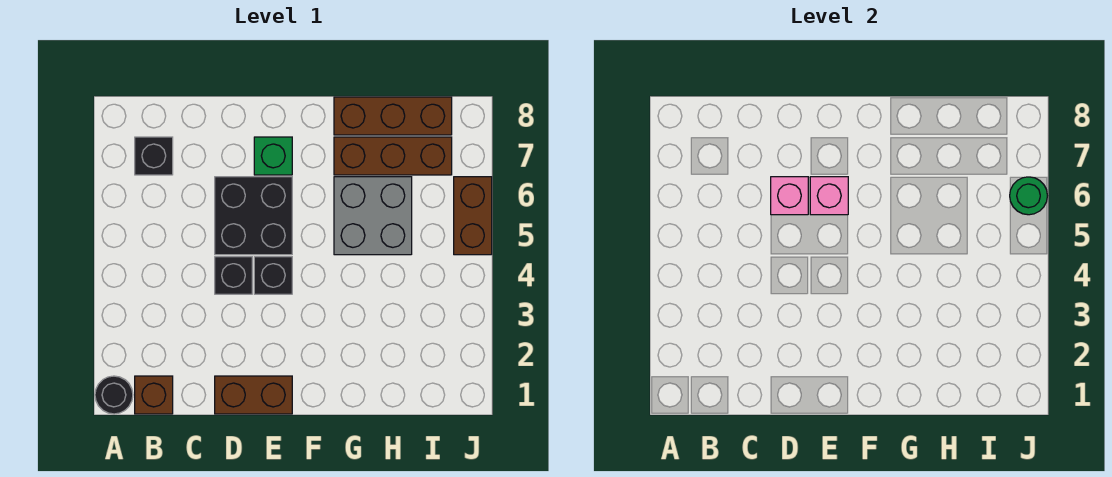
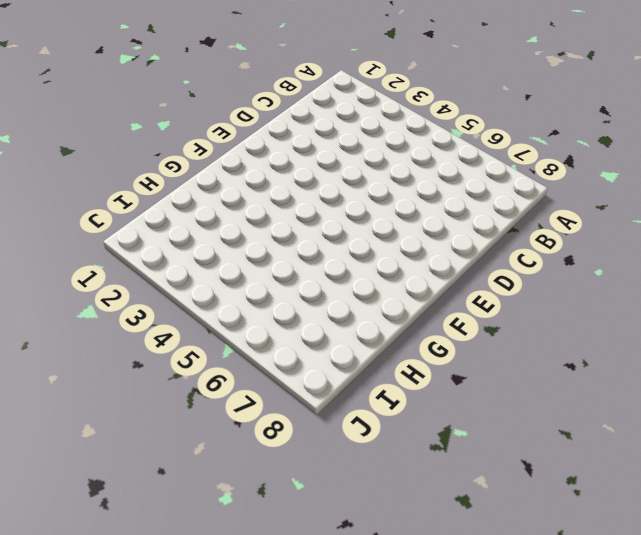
none -> black 1x1 round brick [95,376,133,414]
none -> brown 1x1 brick [135,376,173,414]
none -> black 1x1 brick [135,137,173,175]

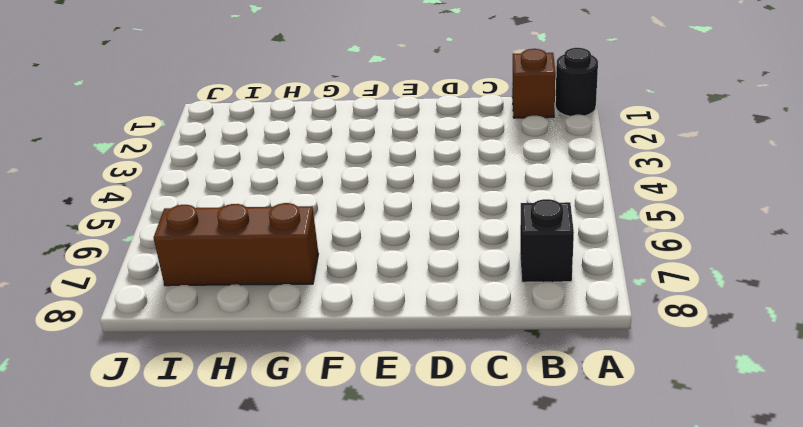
none -> brown 1x2 brick [215,376,292,414]
none -> black 1x1 brick [215,257,252,294]
none -> black 2x2 brick [215,177,292,255]

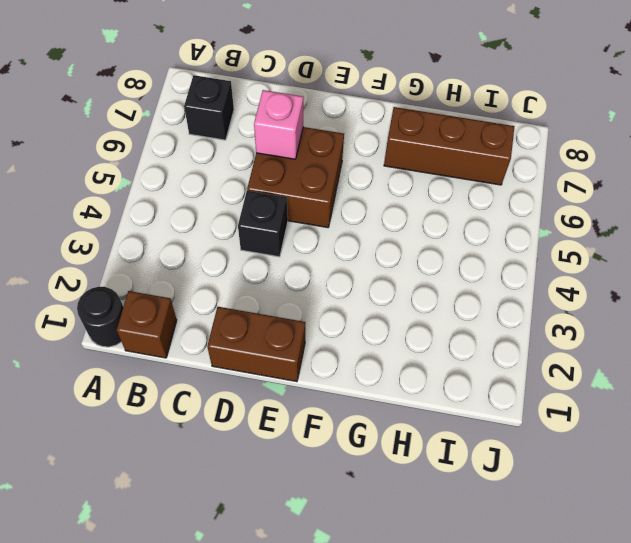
brown 2x2 brick [247,127,344,228] -> black 2x2 brick [215,177,292,255]
none -> black 1x1 brick [254,257,292,294]
none -> green 1x1 brick [254,137,292,175]
none -> grey 2x2 brick [334,177,412,255]

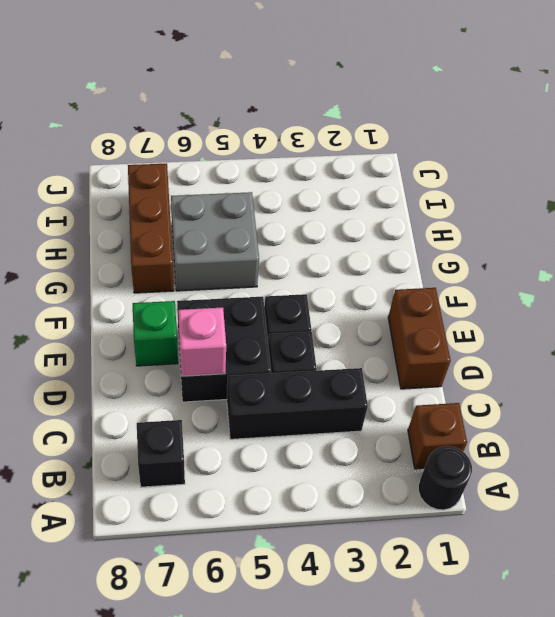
black 1x3 brick [227,368,368,439] -> none
none -> brown 1x3 brick [334,97,452,135]
none -> brown 1x2 brick [454,177,492,255]
none -> pink 1x1 brick [810,177,848,215]

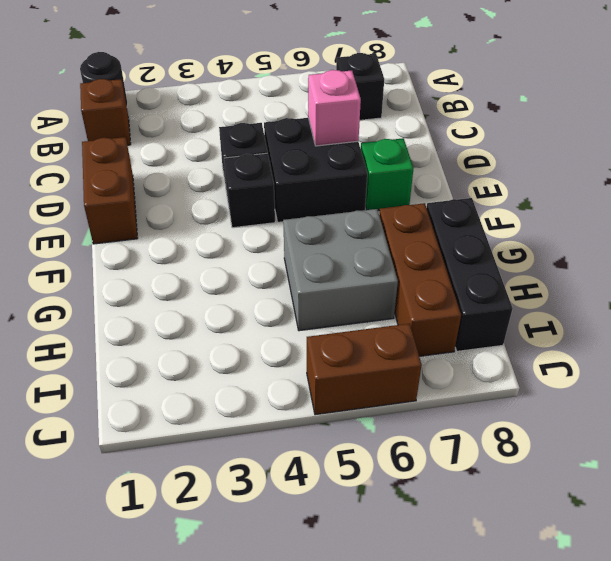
black 1x3 brick [427,198,513,351] -> brown 1x3 brick [334,97,452,135]
none -> pink 1x1 brick [810,177,848,215]
none -> green 1x1 round brick [1010,177,1047,215]

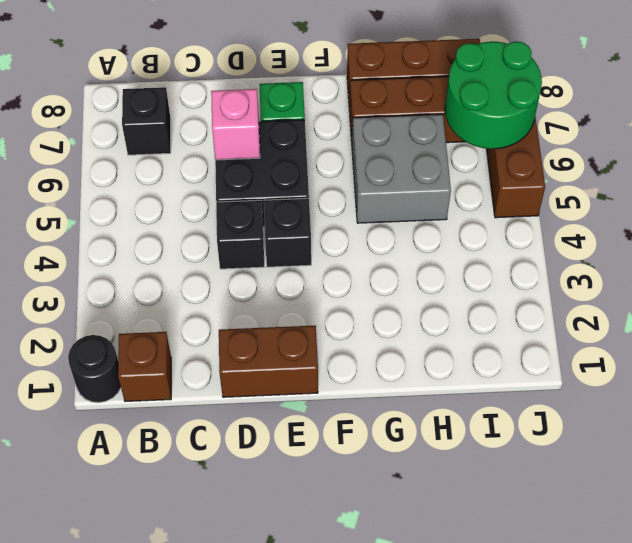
green 2x2 round brick [445,41,542,149] -> green 1x1 round brick [1010,177,1047,215]
none -> pink 1x1 brick [810,177,848,215]

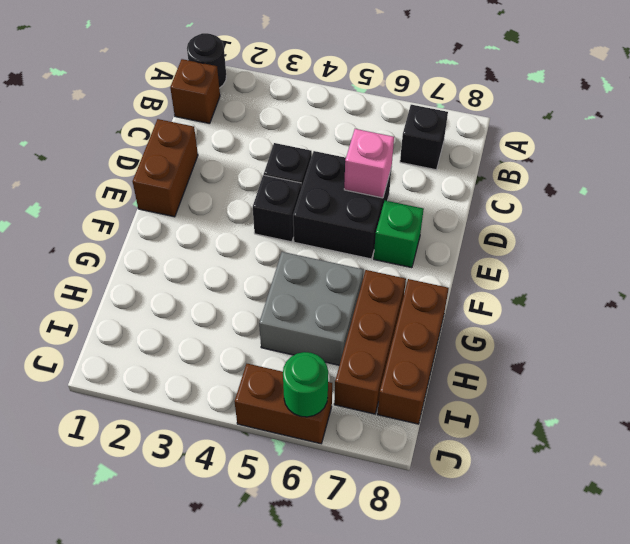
none -> pink 1x1 brick [810,177,848,215]

